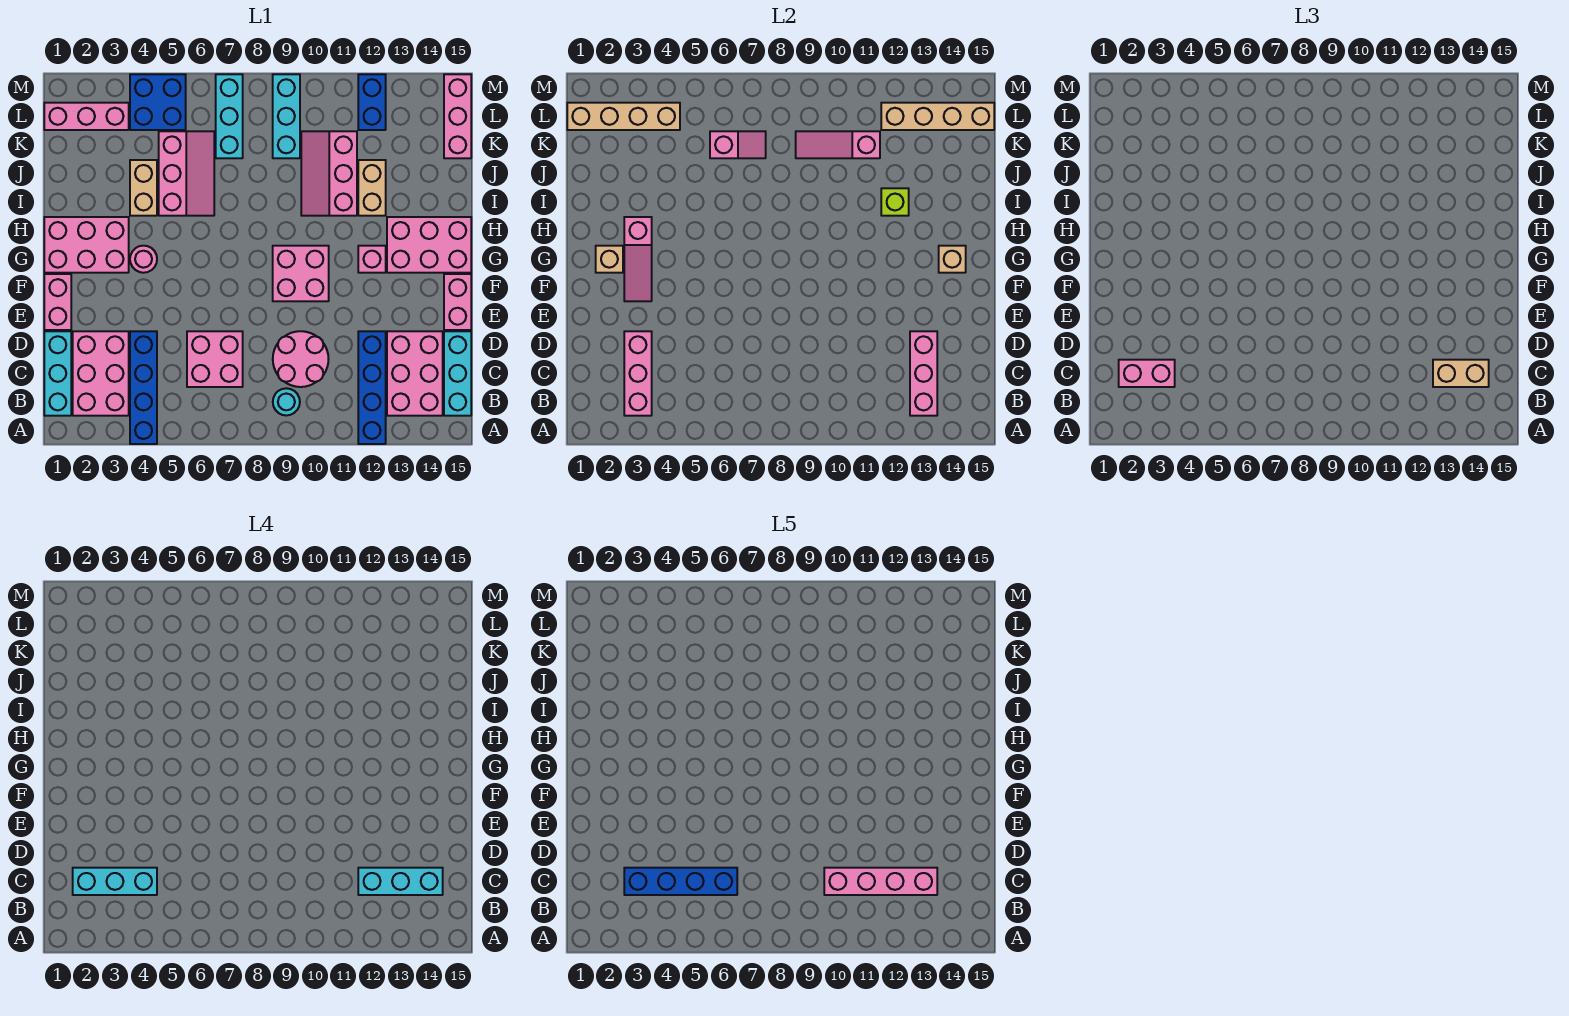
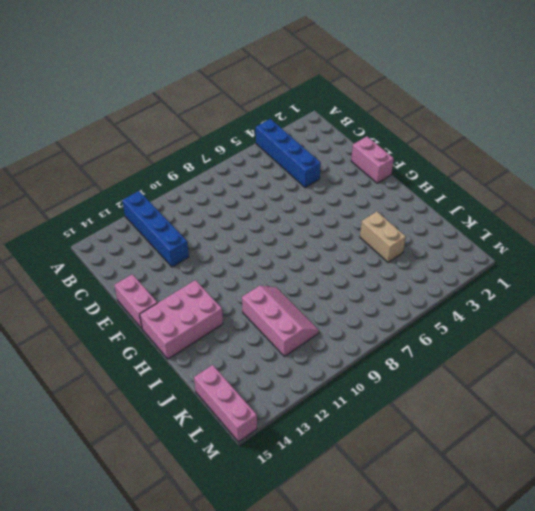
none -> cyan 1x3 brick [44,331,71,416]
none -> pink 2x3 brick [73,331,129,416]
none -> cyan 1x1 round brick [273,388,300,416]
none -> pink 2x3 brick [387,331,443,416]

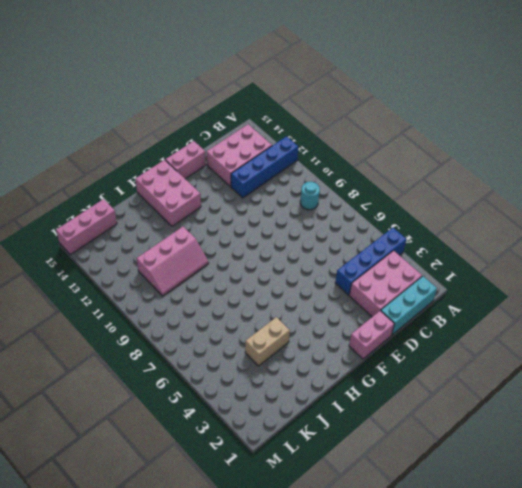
none -> cyan 1x3 brick [444,331,471,416]
none -> pink 2x2 brick [187,331,243,387]
none -> pink 2x2 round brick [273,331,328,387]
none -> pink 2x2 brick [273,246,329,301]

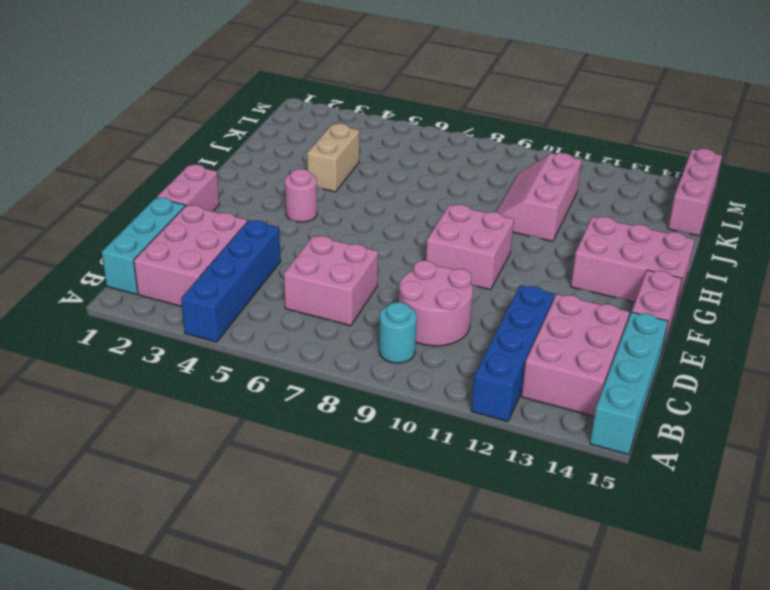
cyan 1x4 brick [590,312,668,455] -> cyan 1x3 brick [444,331,471,416]
none -> pink 2x3 brick [44,217,129,273]
none -> pink 1x1 brick [358,246,386,273]
none -> pink 2x3 slope [159,131,214,216]
none -> tan 1x2 brick [358,160,386,216]

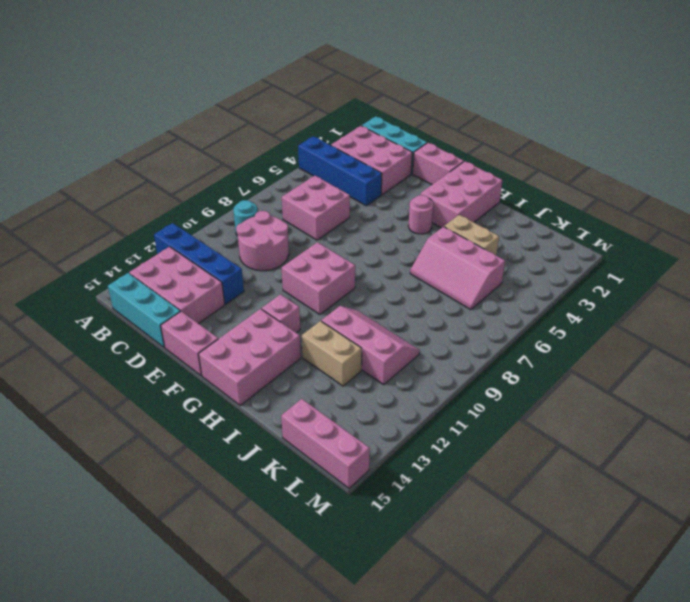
none -> cyan 1x3 brick [216,74,243,158]
none -> cyan 1x3 brick [273,74,300,158]
none -> pink 1x3 brick [44,103,129,130]
none -> blue 2x2 brick [130,74,186,130]

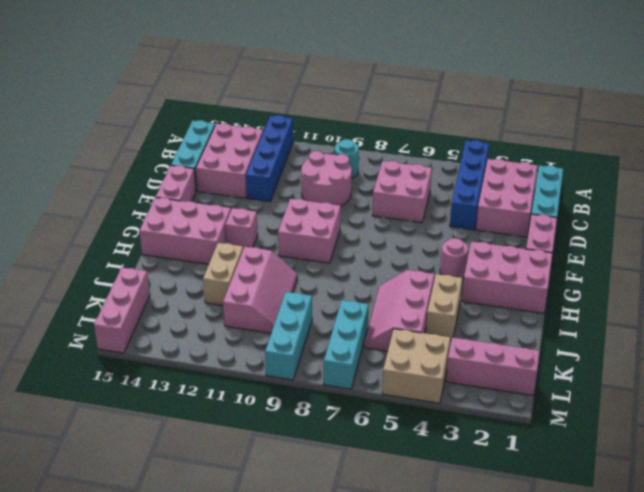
tan 2x2 brick [382,329,450,403] -> blue 2x2 brick [130,74,186,130]
none -> blue 1x2 brick [358,74,386,130]
none -> pink 1x3 brick [624,331,652,416]
none -> pink 1x3 brick [910,331,937,416]
none -> pink 1x3 slope [624,217,652,301]

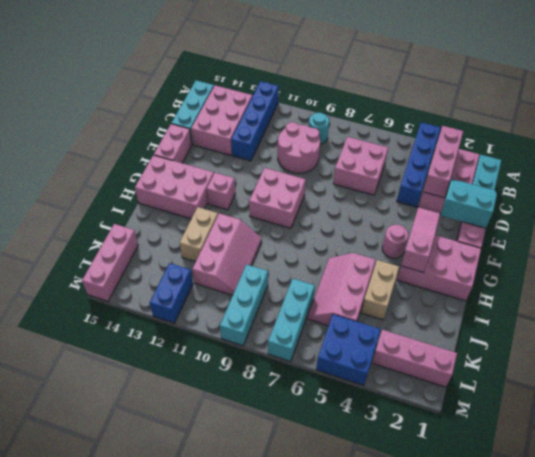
cyan 2x2 slope [441,179,497,228] -> none
none -> pink 1x3 brick [910,331,937,416]
none -> tan 1x1 brick [596,246,623,273]
none -> tan 1x1 brick [939,246,966,273]
none -> lime 1x1 brick [881,188,909,216]

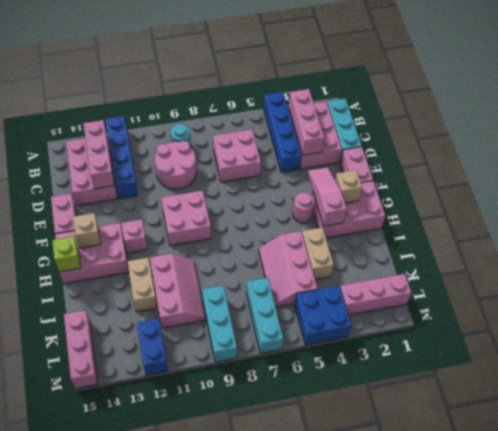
lime 1x1 brick [52,237,81,272] -> lime 1x1 brick moved to [881,188,909,216]
none -> cyan 1x3 brick [444,331,471,416]
none -> pink 1x2 slope [710,131,766,158]
none -> pink 1x3 slope [796,131,880,158]
none -> tan 1x4 brick [567,103,680,130]

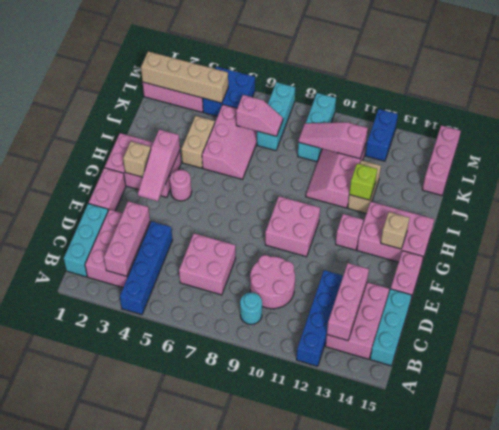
none -> tan 1x4 brick [881,103,994,130]
none -> pink 1x2 brick [1119,360,1175,387]
none -> tan 1x2 brick [1433,360,1489,387]
none -> cyan 1x3 brick [73,868,157,895]

